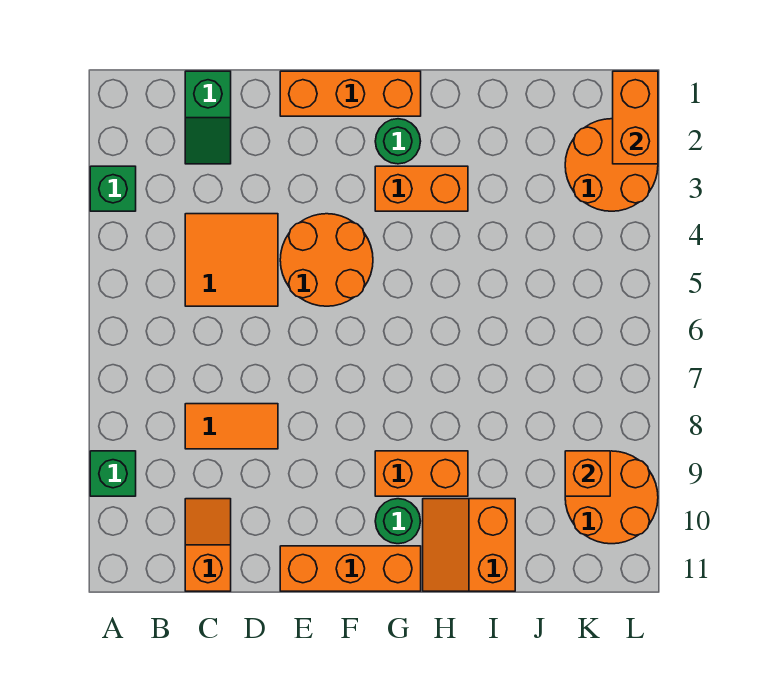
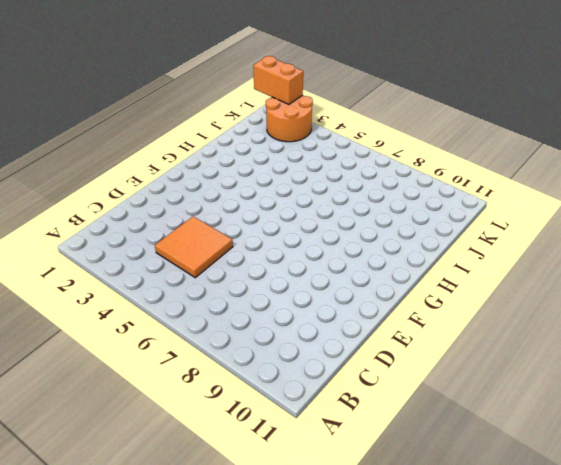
none -> green 1x1 brick [90,166,136,211]
none -> green 1x1 brick [90,451,136,496]
none -> green 1x2 slope [185,71,231,164]

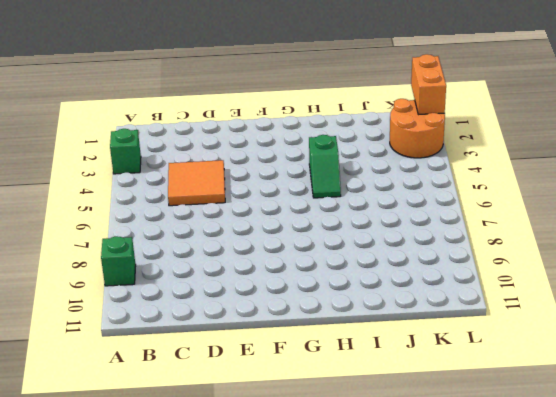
green 1x2 slope [309,135,341,198] -> green 1x2 slope moved to [185,71,231,164]
none -> orange 1x2 tile [185,404,278,449]
none -> orange 1x2 slope [185,499,231,591]
none -> orange 1x3 brick [280,71,421,116]

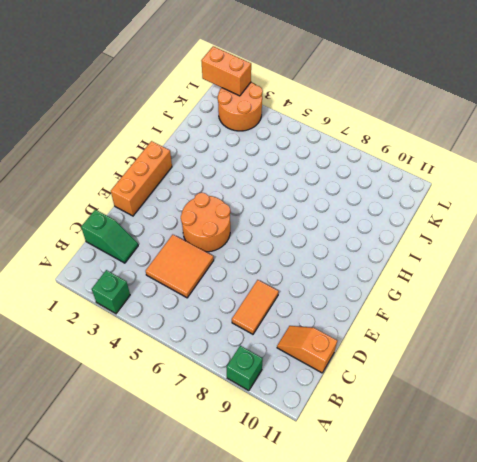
none -> orange 1x3 brick [280,546,421,591]
none -> green 1x1 round brick [375,119,421,164]
none -> orange 1x2 brick [375,166,468,211]

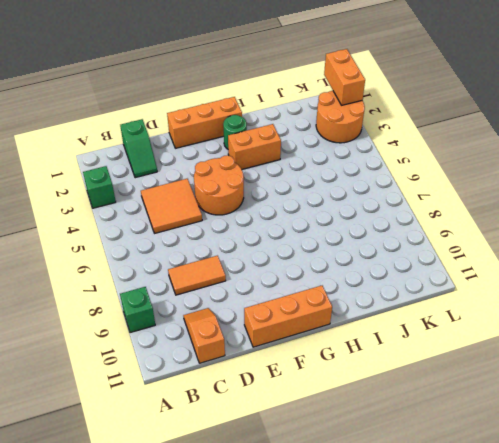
none -> orange 1x2 brick [375,451,468,496]
none -> green 1x1 round brick [375,499,420,544]
none -> orange 2x2 slope [423,499,515,591]

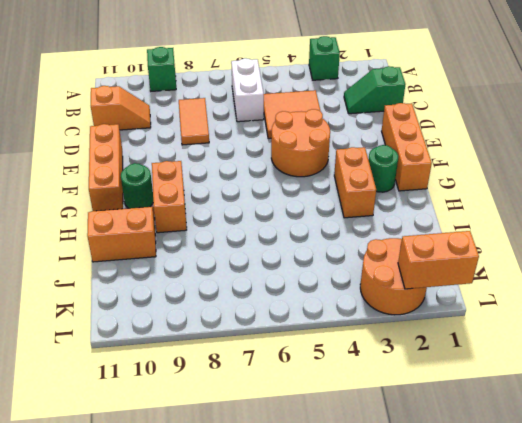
white 1x2 brick [231,58,264,122] -> none
none -> orange 2x2 round brick [565,451,658,544]
none -> orange 1x1 brick [565,451,610,496]

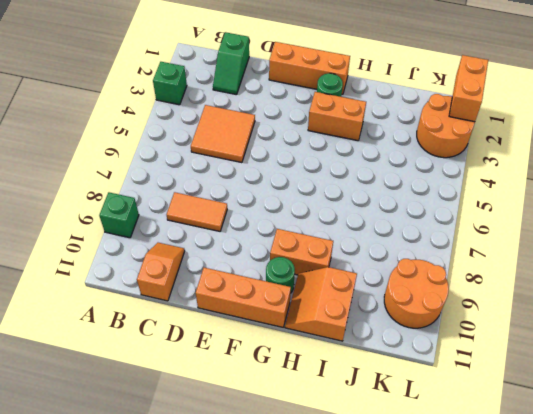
none -> orange 2x2 round brick [280,214,373,306]
none -> orange 1x1 brick [565,451,610,496]

